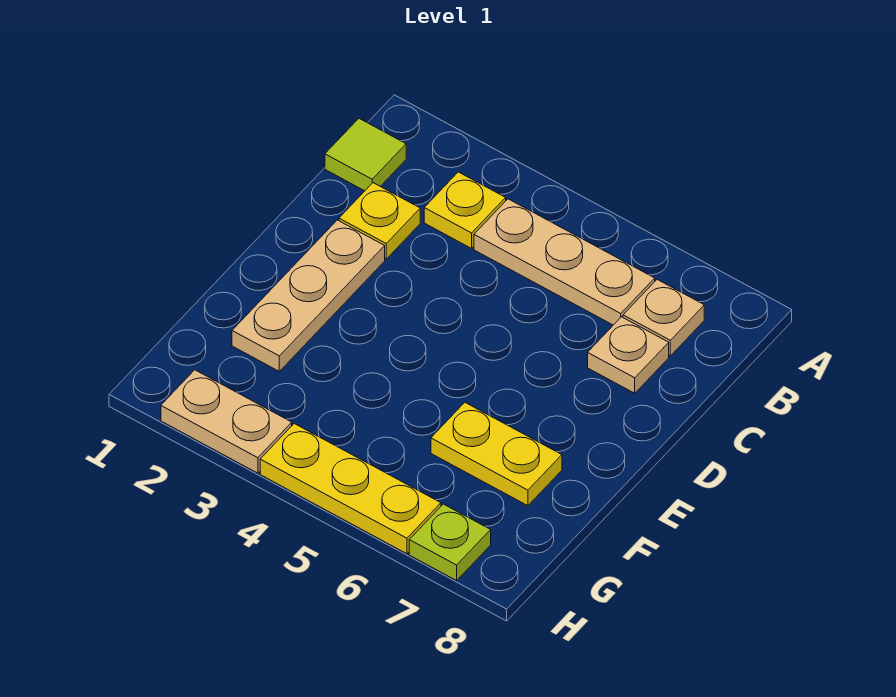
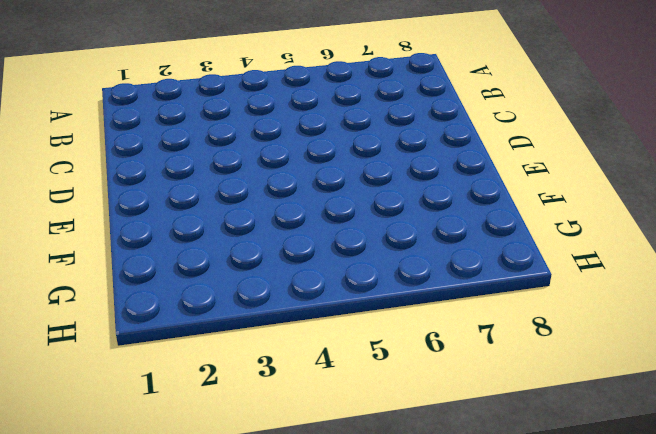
none -> lime 1x1 tile [325,119,406,191]
none -> yellow 1x1 plate [424,172,506,248]

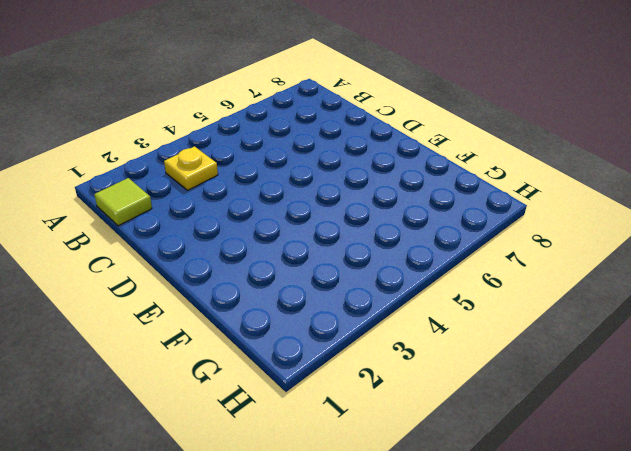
none -> tan 1x3 plate [474,199,655,325]
none -> tan 1x1 plate [623,280,704,356]

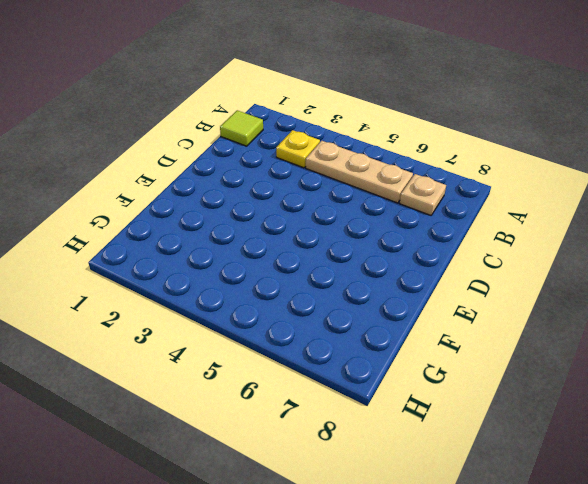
none -> yellow 1x1 plate [339,183,420,259]
none -> tan 1x1 plate [588,317,669,393]

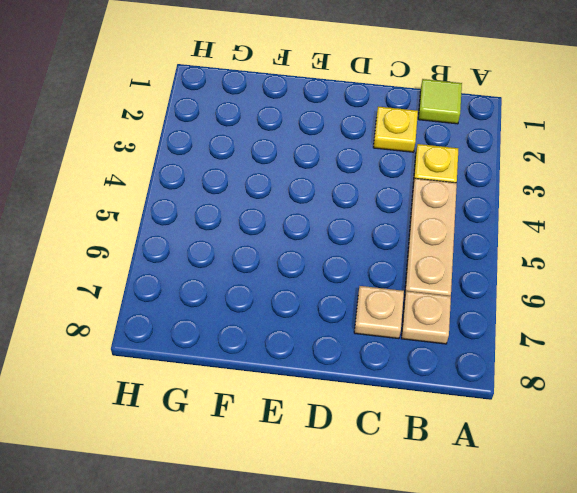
none -> tan 1x3 plate [232,220,385,371]
none -> yellow 1x2 plate [431,403,562,506]

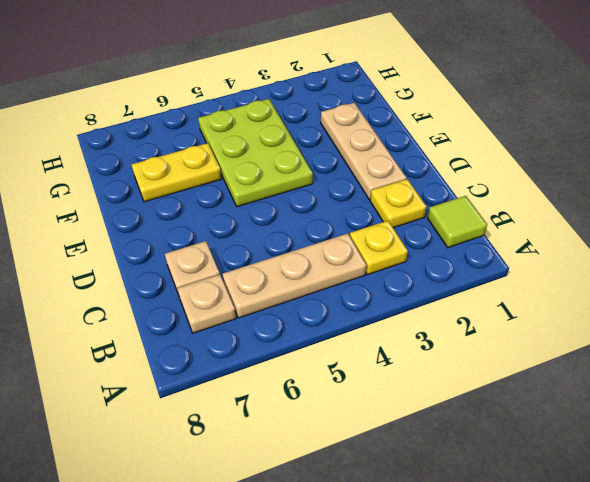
lime 2x3 plate [198,99,313,207] -> none
none -> tan 1x2 plate [161,370,292,473]
none -> yellow 1x3 plate [260,424,441,554]

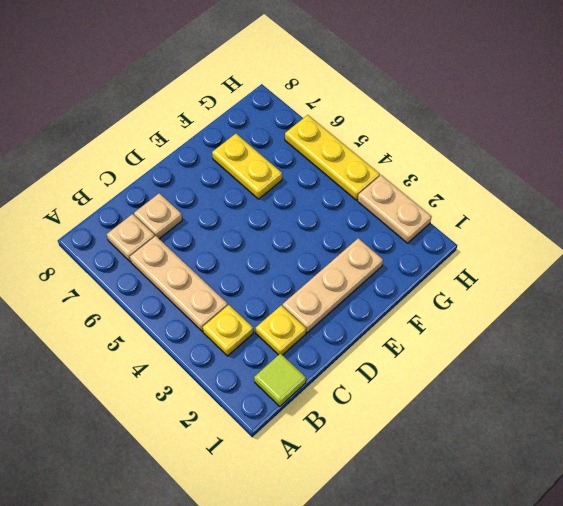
none -> lime 1x1 plate [409,504,491,581]

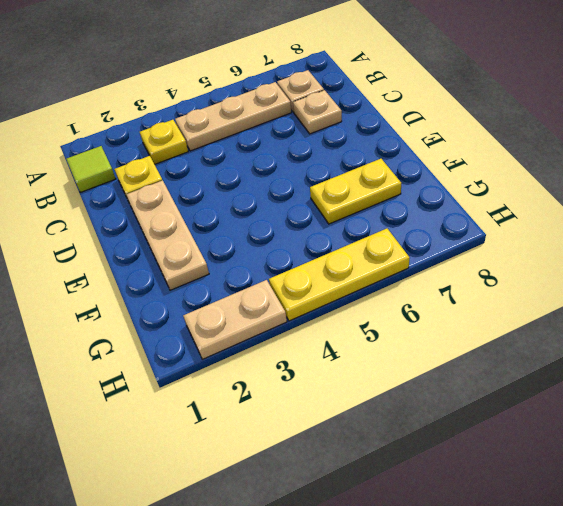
none -> lime 1x1 plate [409,504,491,581]

